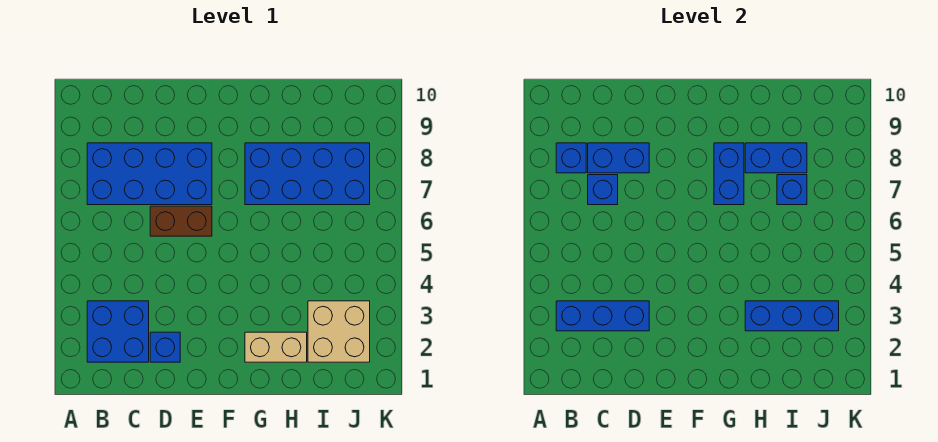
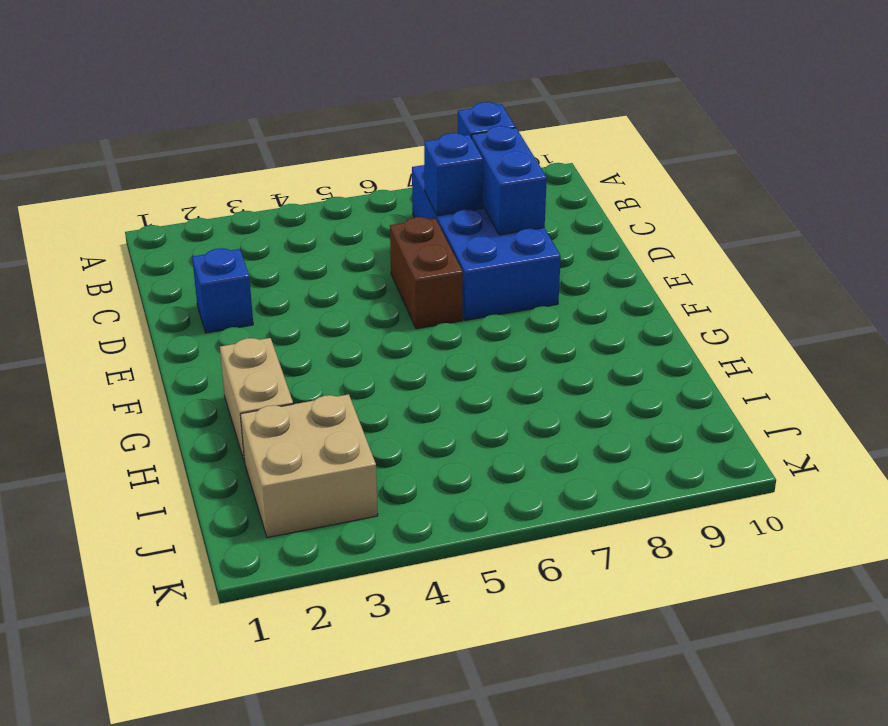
none -> blue 2x2 brick [87,301,149,362]
none -> blue 2x4 brick [245,143,370,205]
none -> blue 1x3 brick [556,301,649,331]

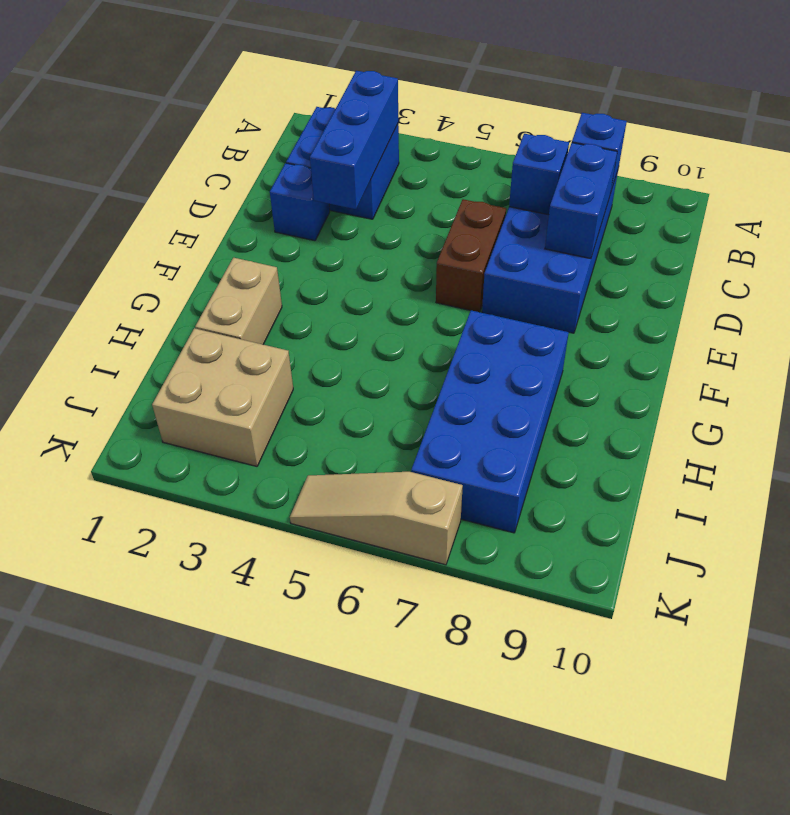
tan 1x3 slope [290,472,463,565] -> none
none -> blue 1x2 brick [714,143,744,205]
none -> blue 1x3 brick [745,301,839,331]
none -> blue 1x2 brick [745,143,807,173]

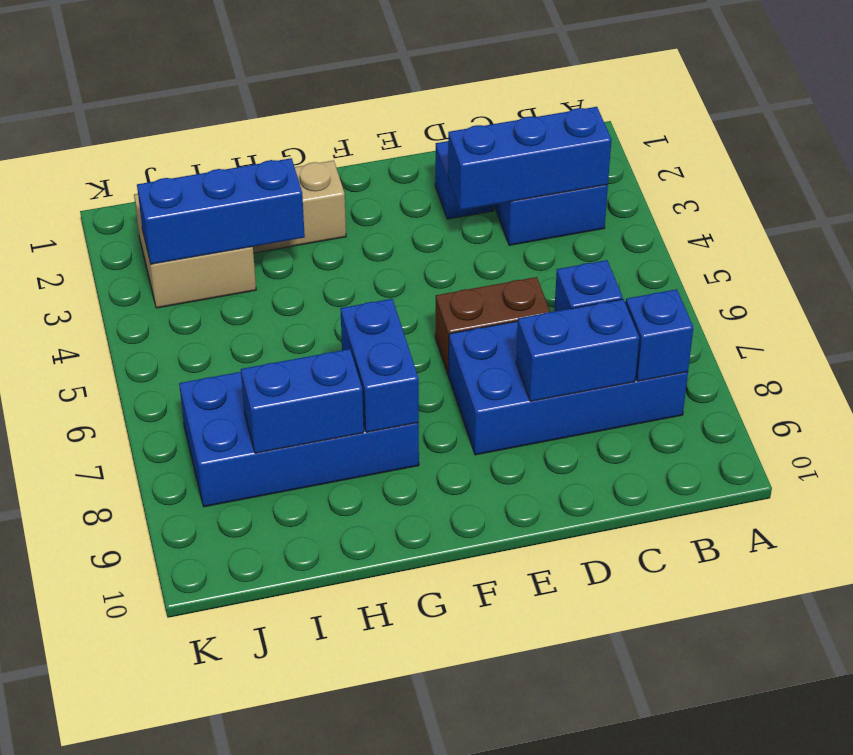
none -> blue 1x1 brick [777,175,807,205]

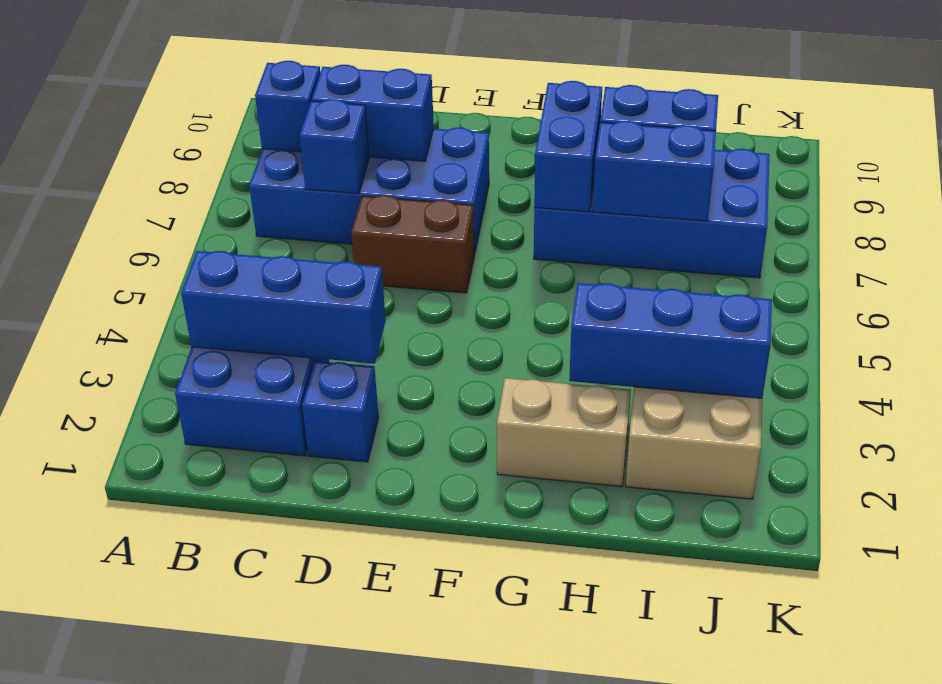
blue 1x2 brick [593,121,716,221] -> blue 1x1 brick [777,175,807,205]

